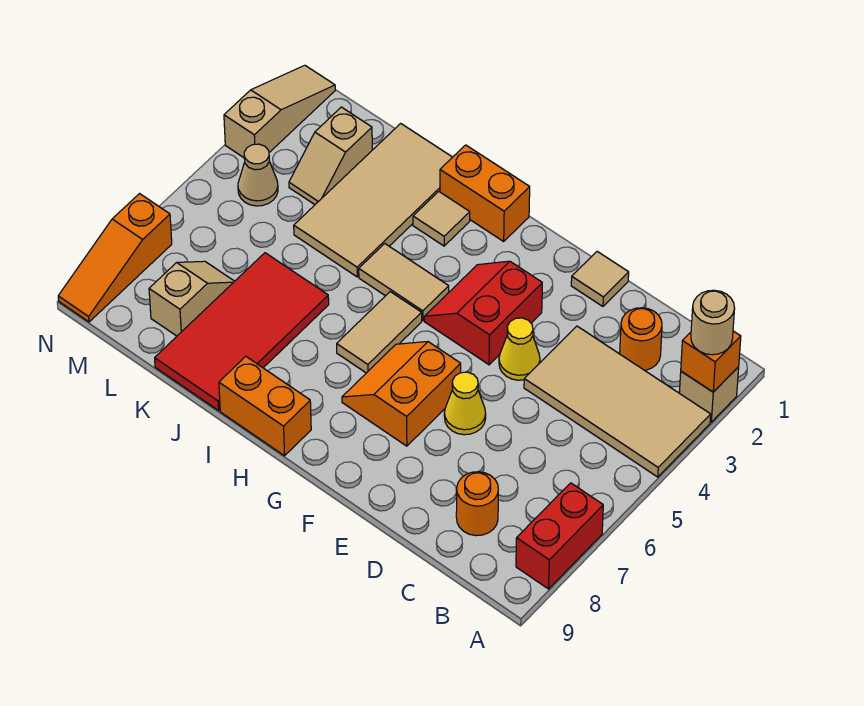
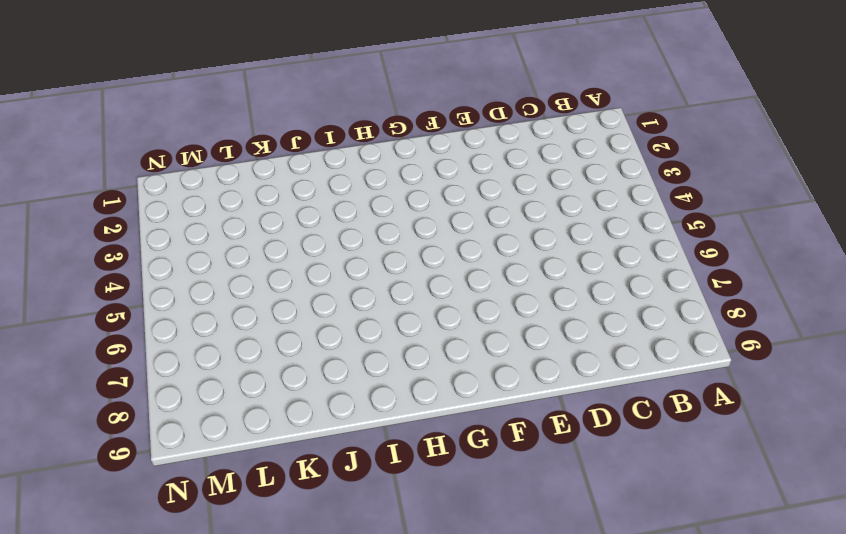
none -> tan 1x1 brick [679,367,739,422]
none -> tan 2x4 tile [524,326,711,477]
none -> red 1x2 brick [516,483,603,589]

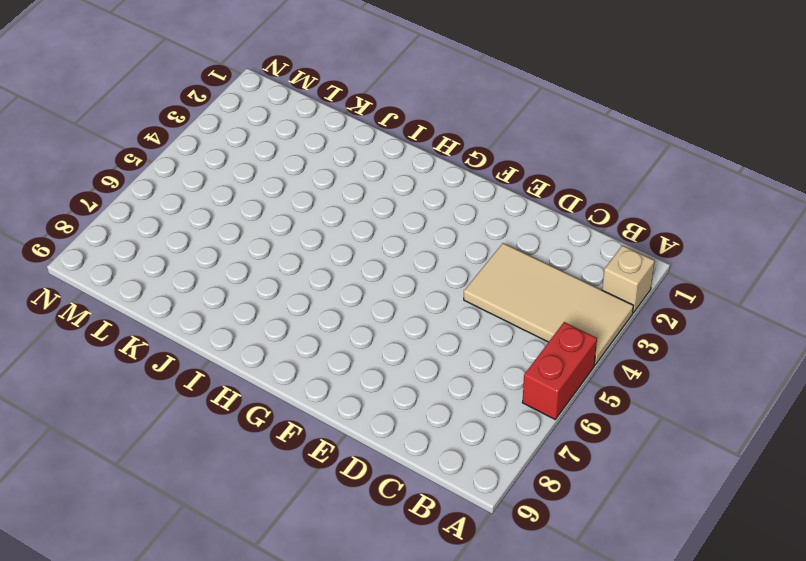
red 1x2 brick [522,322,597,419] -> red 1x2 brick moved to [516,483,603,589]
none -> orange 1x1 round brick [620,308,662,370]
none -> orange 1x1 round brick [456,472,498,536]
none -> tan 1x1 tile [571,252,629,306]

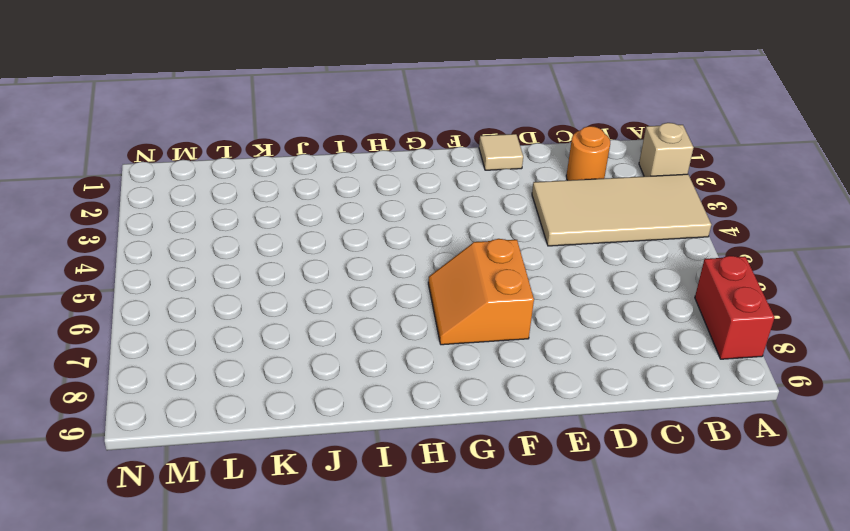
none -> orange 1x1 round brick [456,472,498,536]
none -> yellow 1x1 cone [499,318,540,380]
none -> yellow 1x1 cone [444,372,486,435]

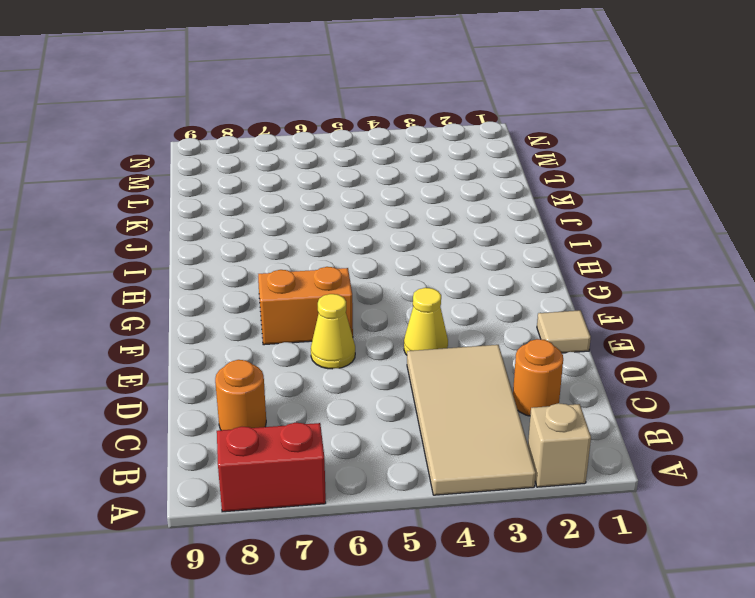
none -> red 2x2 slope [424,261,542,365]
none -> orange 1x2 brick [440,145,530,241]
none -> tan 1x2 tile [359,244,449,321]

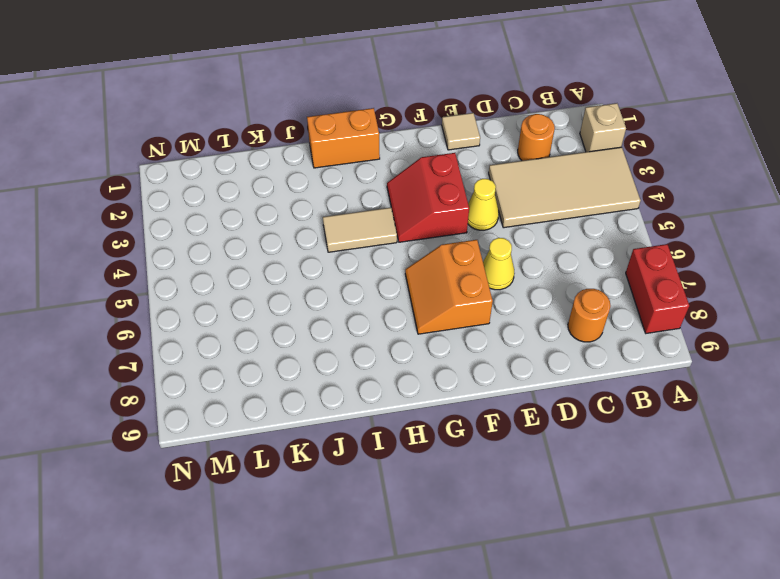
none -> tan 1x2 tile [337,292,422,373]
none -> orange 1x2 brick [219,356,311,456]
none -> tan 1x1 tile [413,191,470,246]

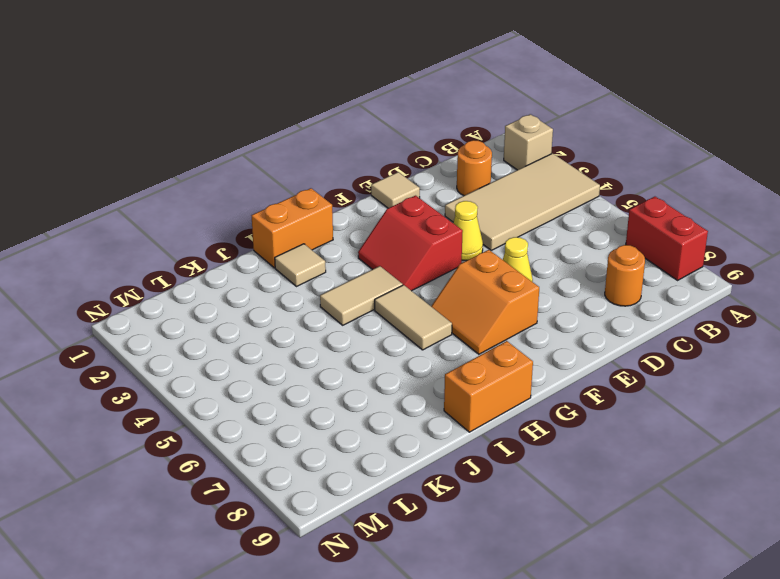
none -> tan 2x4 tile [294,123,452,277]
none -> red 2x4 tile [155,253,329,411]
none -> tan 1x2 slope [289,107,372,205]

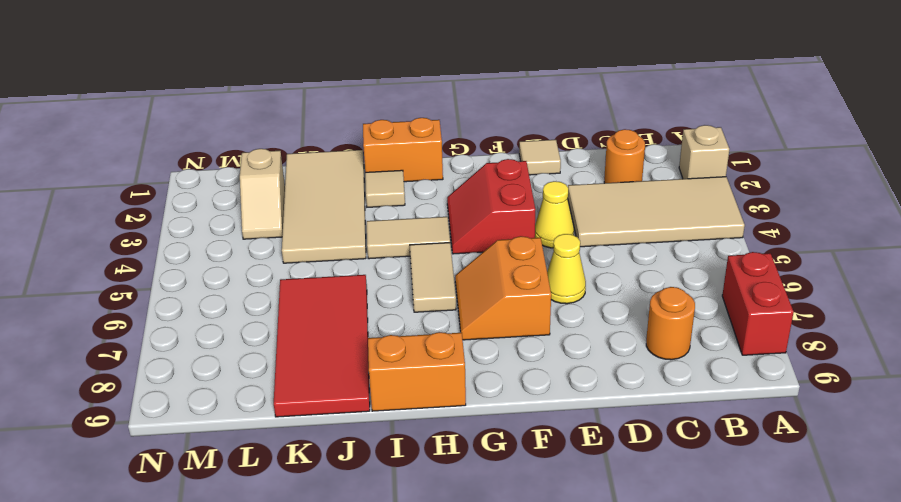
none -> tan 1x2 slope [149,261,234,336]
none -> tan 1x1 cone [238,144,278,206]
none -> tan 1x3 slope [224,65,335,158]

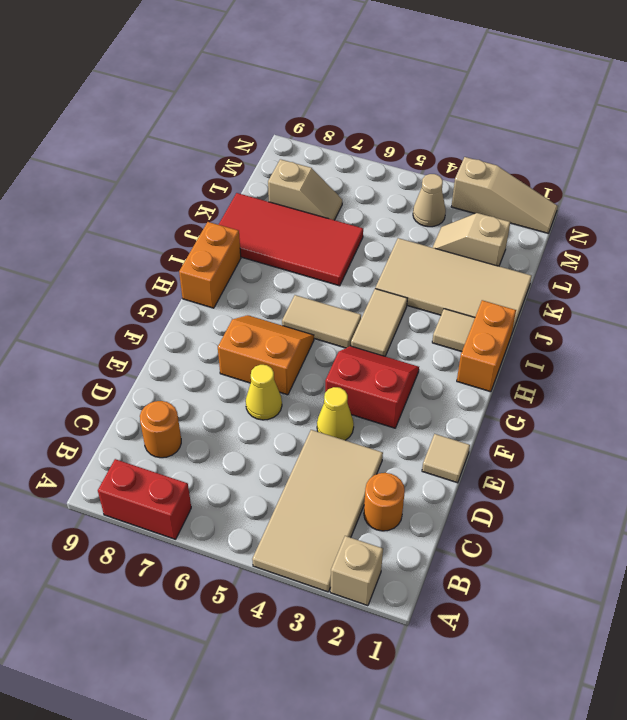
none -> orange 1x3 slope [58,194,172,322]
none -> orange 1x1 brick [681,331,741,392]
none -> tan 1x1 round brick [691,290,735,355]

